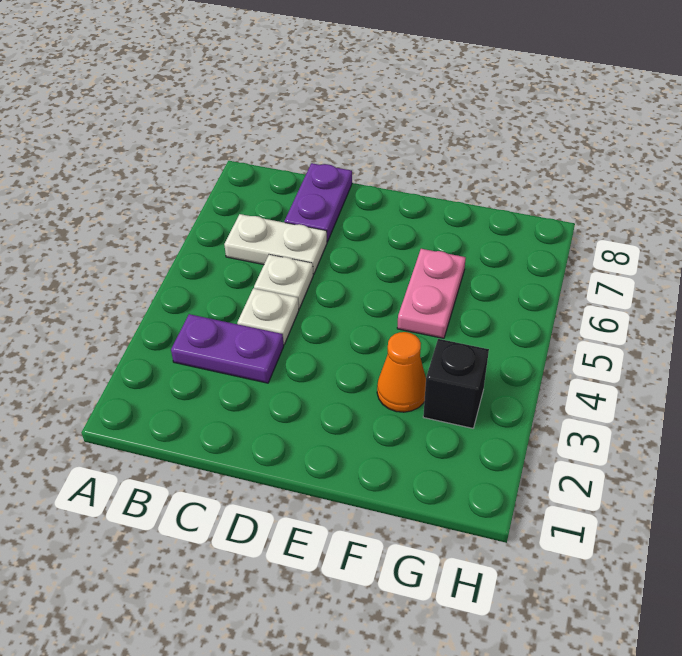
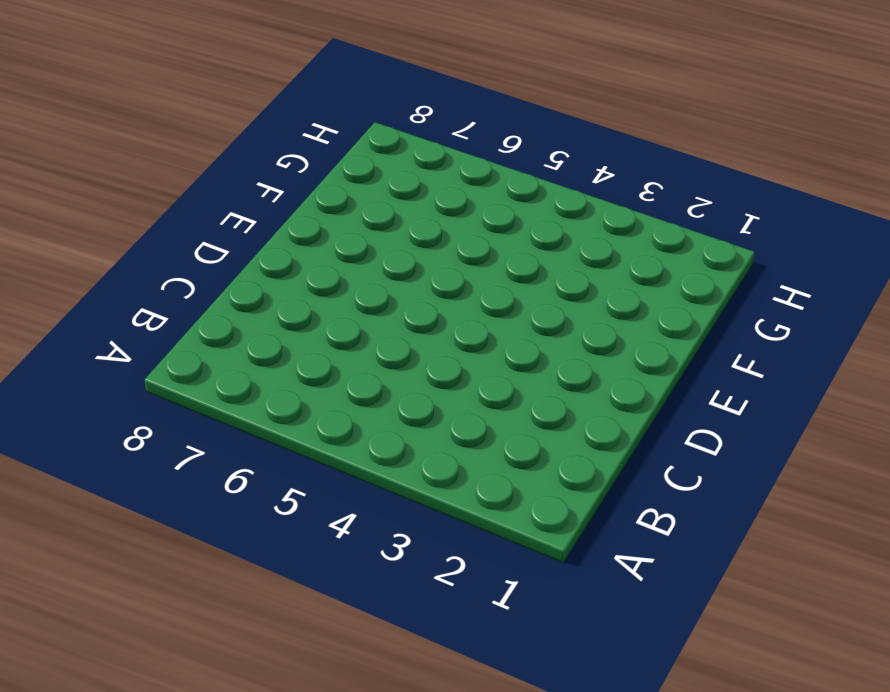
none -> purple 1x2 plate [171,314,284,383]
none -> white 1x2 plate [224,214,327,274]

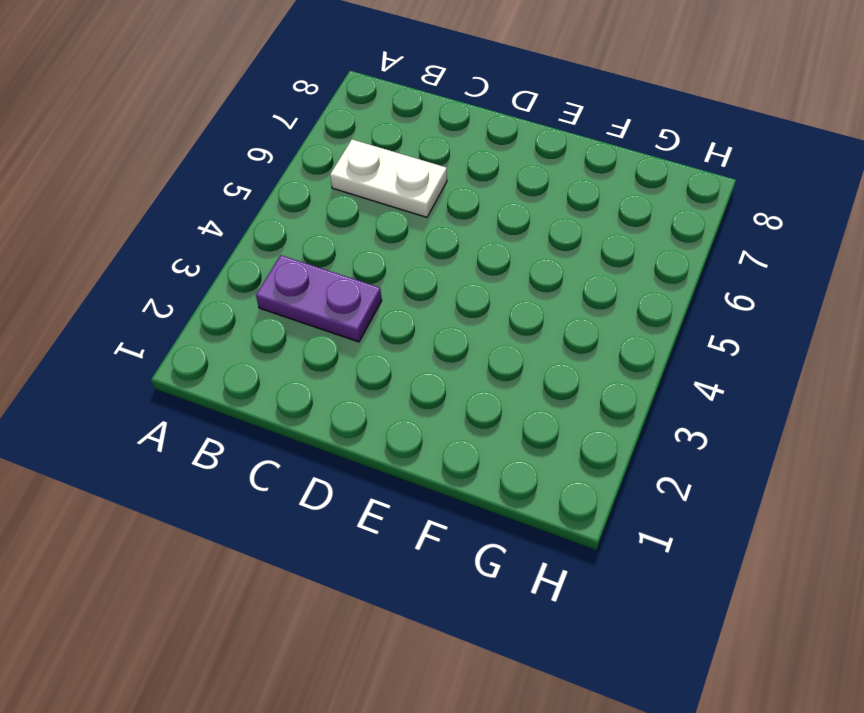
none -> white 1x1 plate [237,288,299,345]
none -> white 1x1 plate [254,255,313,309]

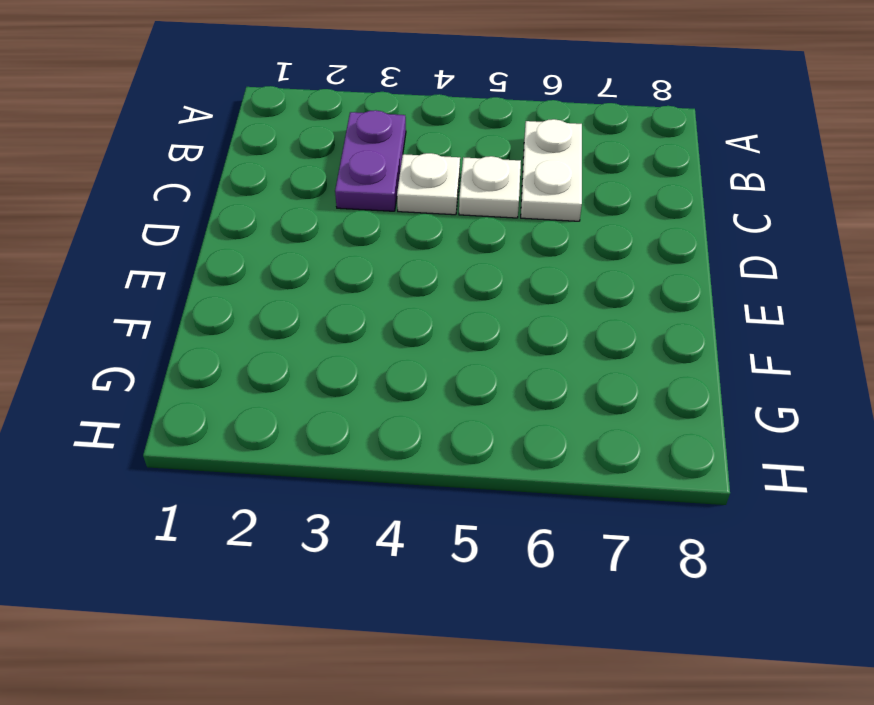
none -> purple 1x2 plate [284,163,352,242]
none -> orange 1x1 cone [377,332,426,412]

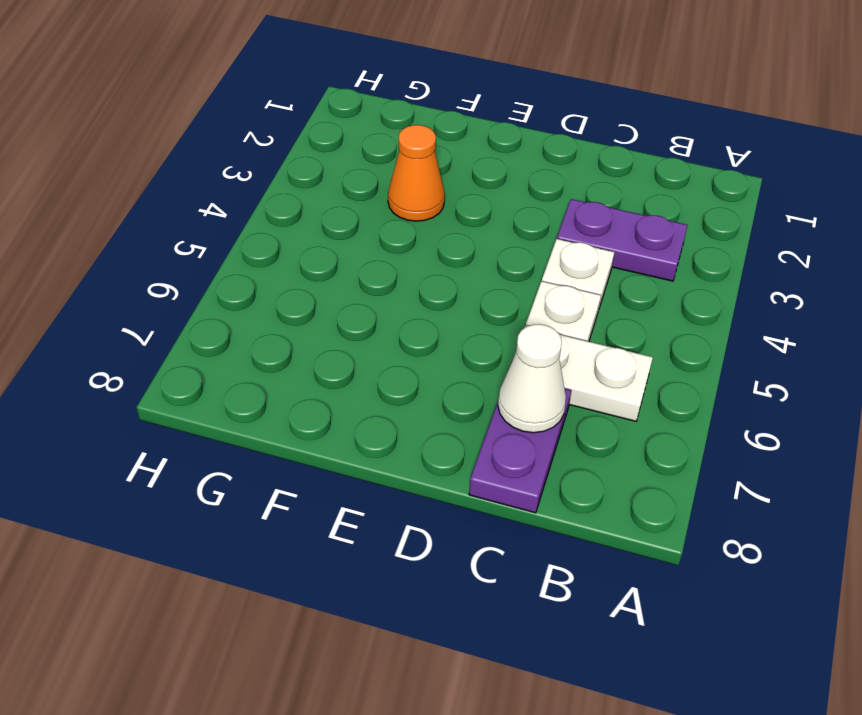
white 1x1 cone [498,324,566,433] -> none
none -> pink 1x2 plate [397,249,466,338]
none -> black 1x1 brick [423,339,489,428]

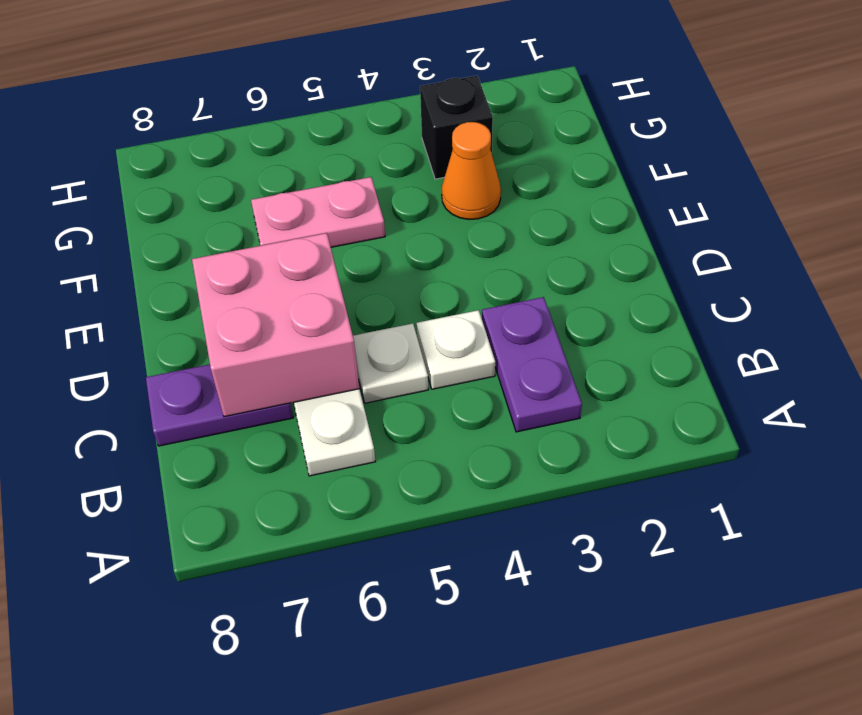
pink 2x2 brick [192,233,360,417] -> none

